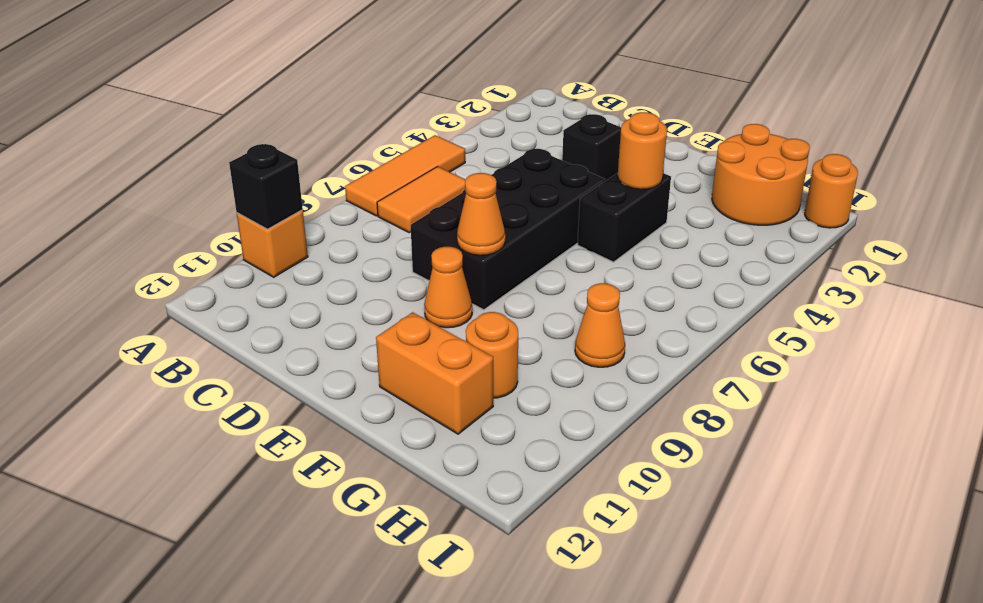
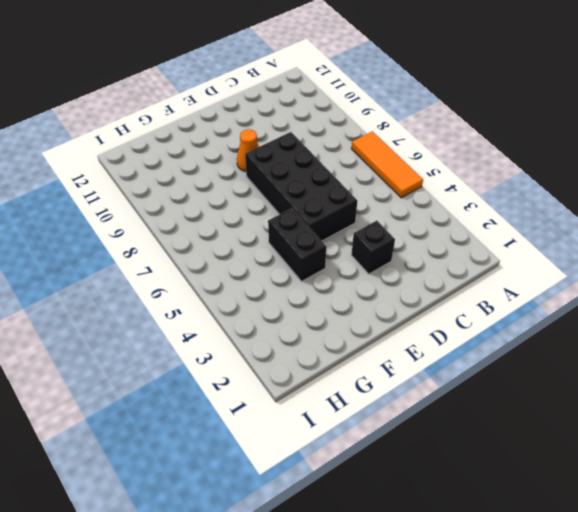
none -> orange 1x1 brick [237,210,308,277]
none -> orange 1x2 tile [377,167,466,233]
none -> orange 1x2 brick [376,312,493,434]

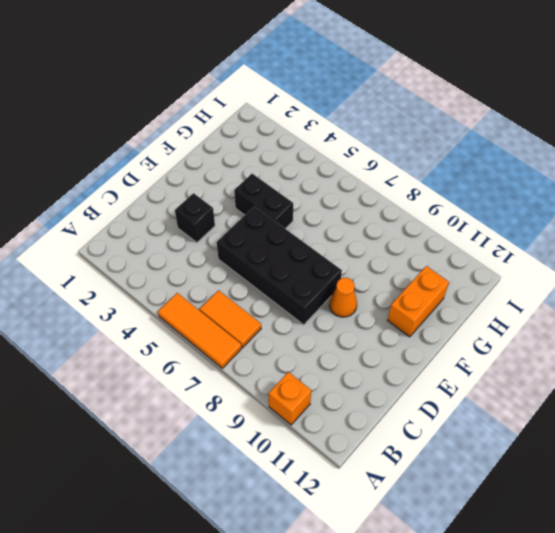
none -> orange 2x2 round brick [712,124,810,225]
none -> orange 1x1 round brick [466,312,518,398]
none -> orange 1x1 cone [575,283,625,367]

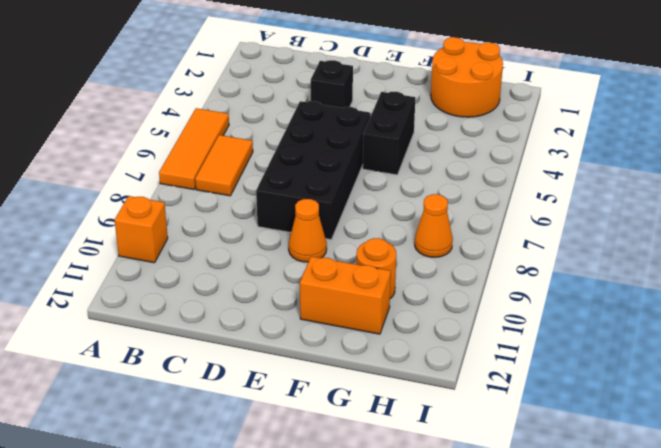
none -> orange 1x1 round brick [805,154,858,228]
none -> black 1x1 brick [229,144,303,229]
none -> orange 1x1 cone [457,173,505,255]

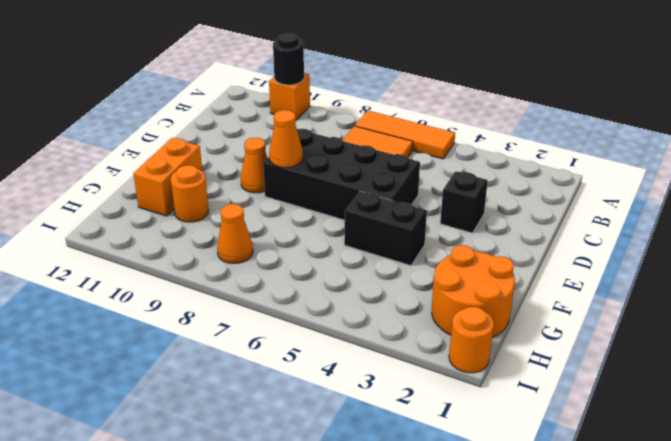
black 1x1 round brick [273,33,304,85] -> black 1x1 brick [229,144,303,229]
none -> orange 1x1 round brick [618,112,667,189]

